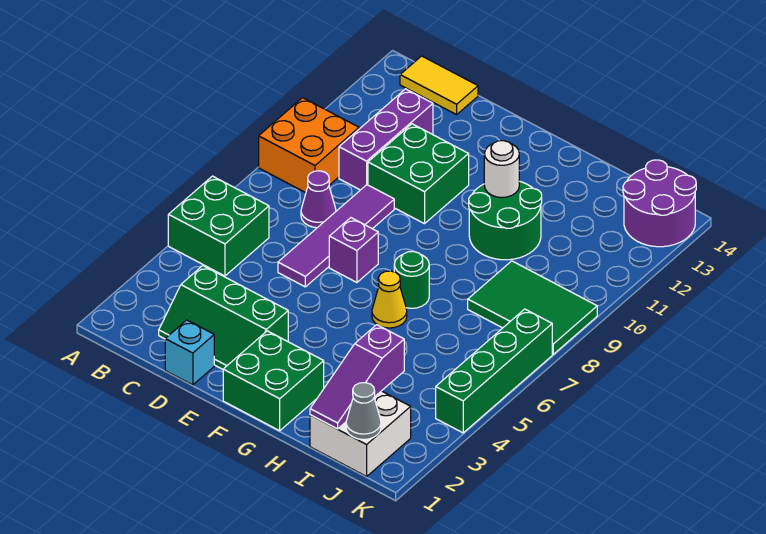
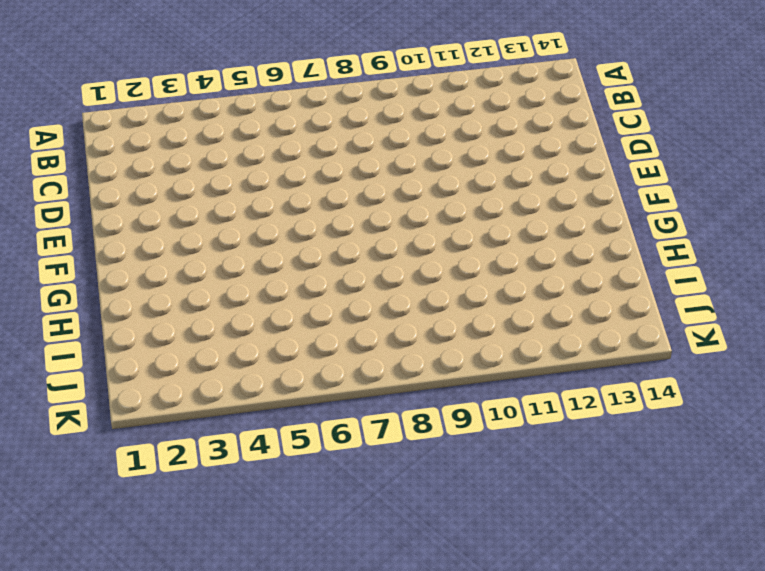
none -> green 2x2 brick [168,176,269,276]
none -> orange 2x2 brick [259,98,359,193]
none -> yellow 1x2 tile [400,56,478,115]

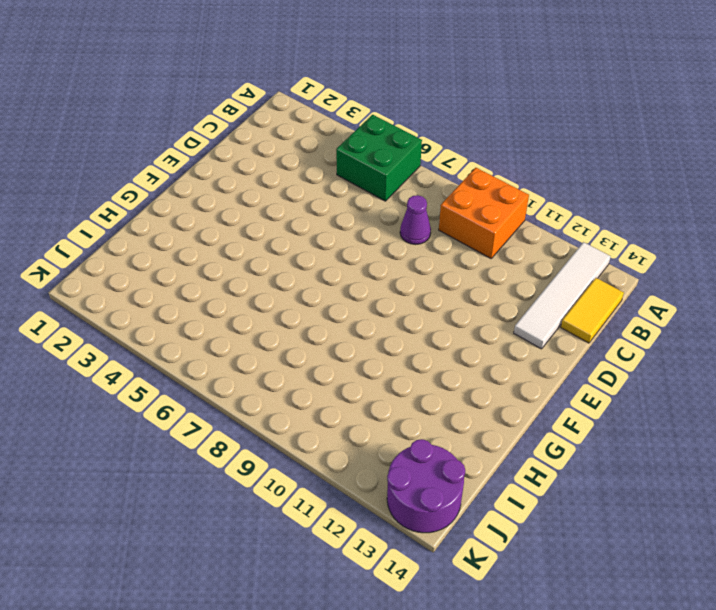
white 1x4 tile [514,242,611,349] -> none
none -> green 2x3 slope [159,266,288,369]
none -> purple 1x3 brick [339,89,433,190]
none -> cyan 1x1 brick [165,320,214,385]

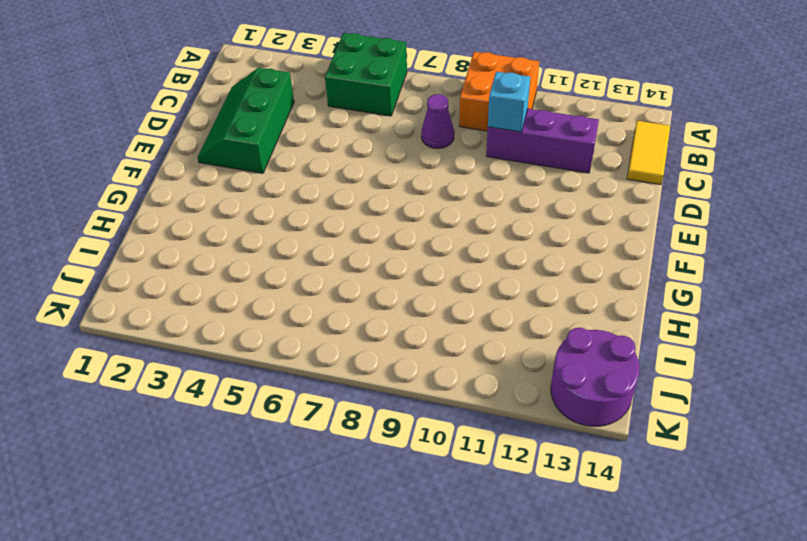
cyan 1x1 brick [488,72,530,132] -> cyan 1x1 brick moved to [165,320,214,385]
none -> purple 1x4 tile [278,185,394,287]
none -> green 2x2 brick [368,124,469,224]
none -> purple 1x1 brick [329,218,378,282]

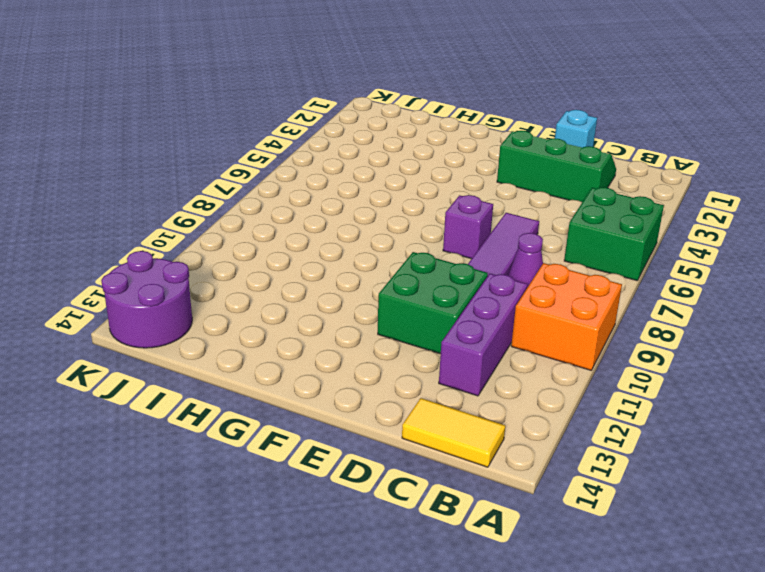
none -> green 2x2 brick [223,331,324,431]
none -> yellow 1x1 cone [372,271,407,328]
none -> green 1x1 round brick [394,251,429,308]

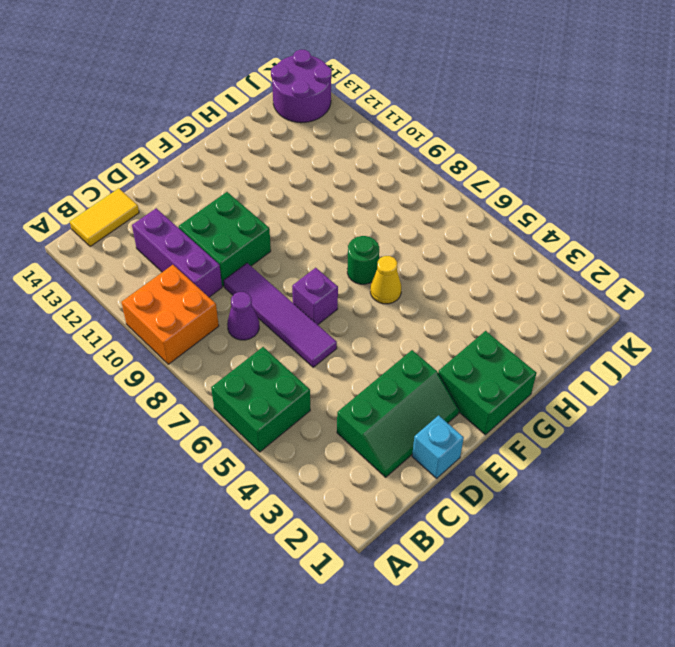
none -> green 2x2 round brick [469,181,542,260]
none -> white 2x2 brick [310,391,411,476]
none -> green 2x3 tile [468,261,597,354]

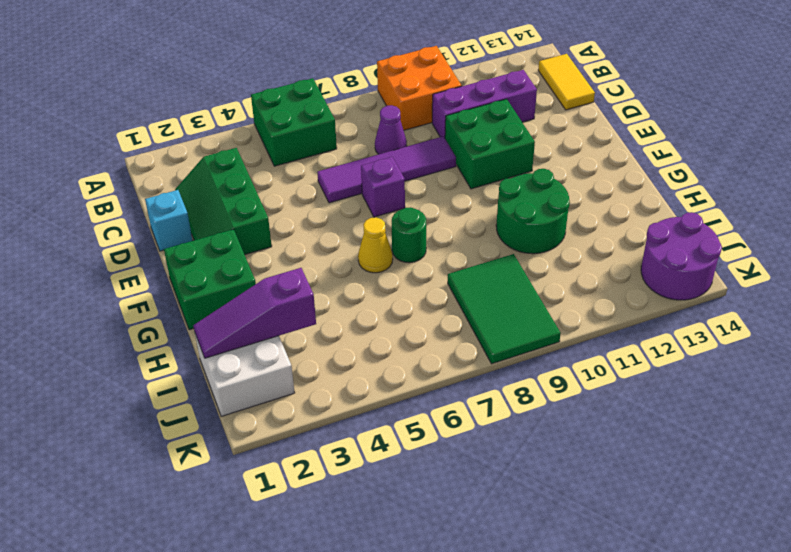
none -> green 1x4 brick [436,309,552,433]
none -> white 1x1 round brick [484,141,519,198]
none -> grey 1x1 cone [346,383,381,440]

